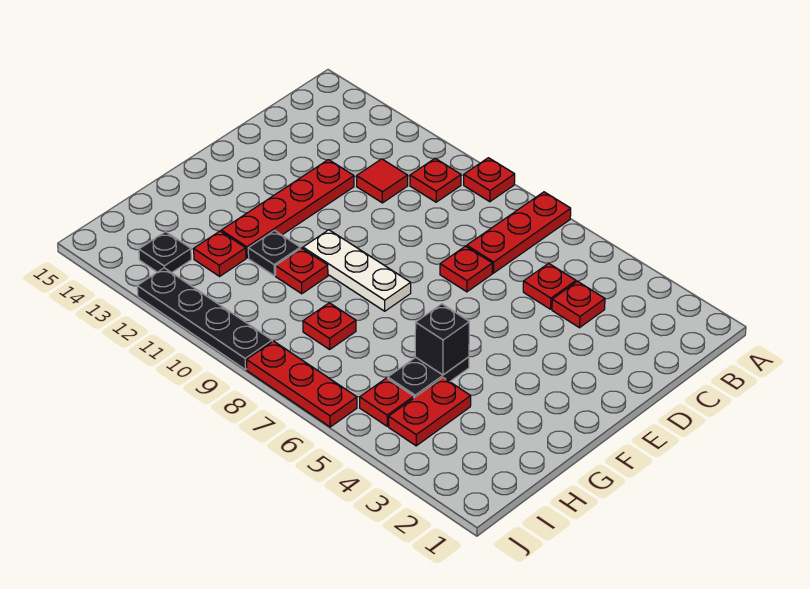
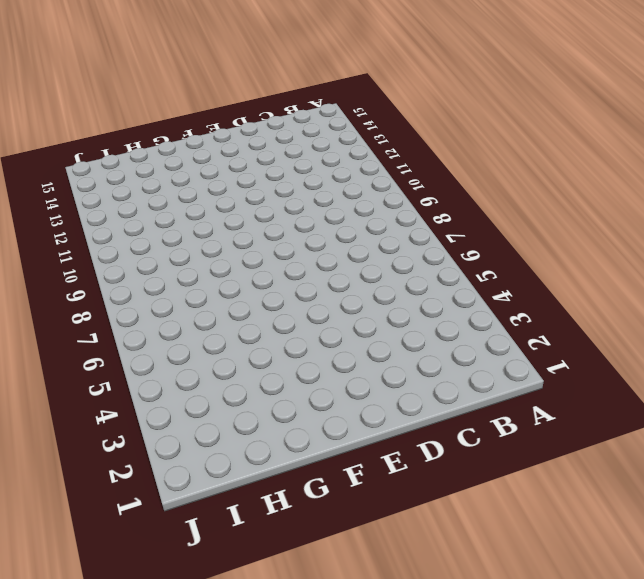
none -> red 1x3 plate [467,192,571,273]
none -> red 1x1 plate [464,158,515,202]
none -> red 1x1 plate [410,158,461,202]

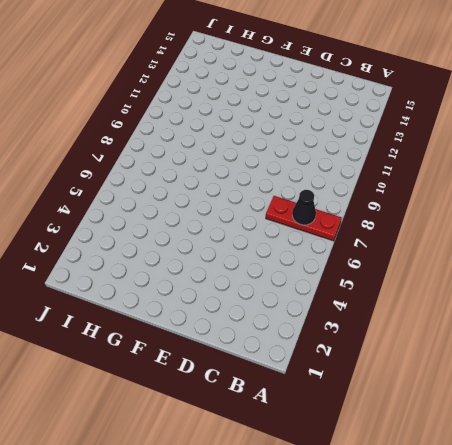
black 1x1 cone [292,190,316,225] -> none
none -> red 1x1 plate [464,158,515,202]
none -> red 1x1 plate [410,158,461,202]
none -> red 1x1 plate [552,281,605,328]

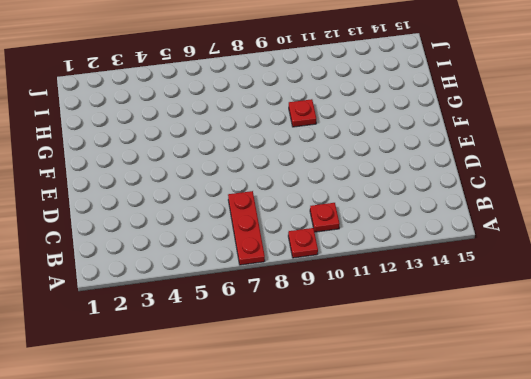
none -> red 1x1 plate [552,281,605,328]
none -> red 1x1 plate [523,263,576,309]
none -> red 1x1 tile [357,159,408,203]

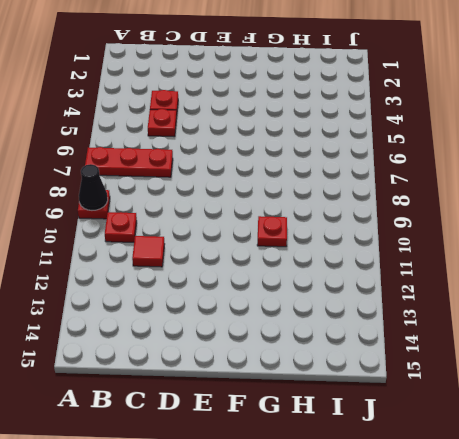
black 1x1 cone [79,164,108,211] -> none
none -> red 1x1 plate [440,246,492,292]
none -> red 1x4 plate [221,160,354,258]
none -> white 1x3 plate [303,230,411,311]

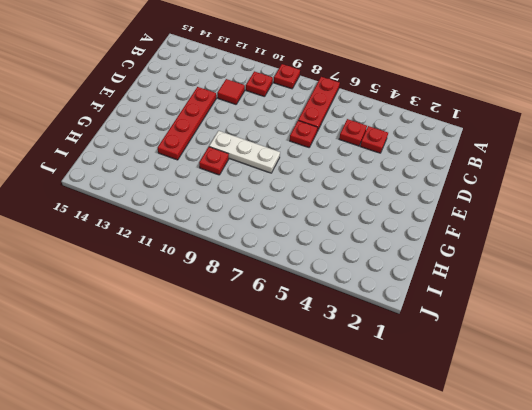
none -> black 1x2 plate [388,357,469,398]
none -> black 1x1 plate [248,231,300,276]
none -> red 1x2 plate [389,378,471,446]

